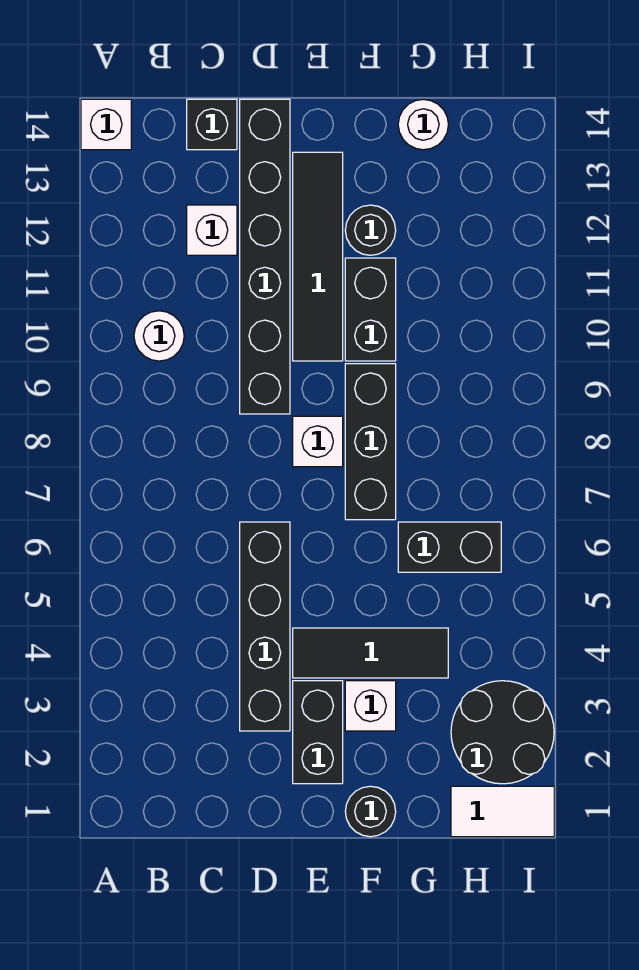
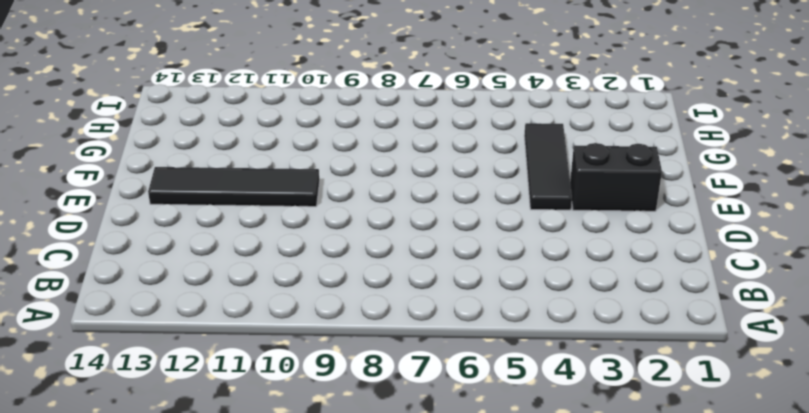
none -> white 1x1 brick [81,99,131,150]
none -> white 1x1 round brick [134,311,184,361]
none -> white 1x1 brick [187,205,237,255]

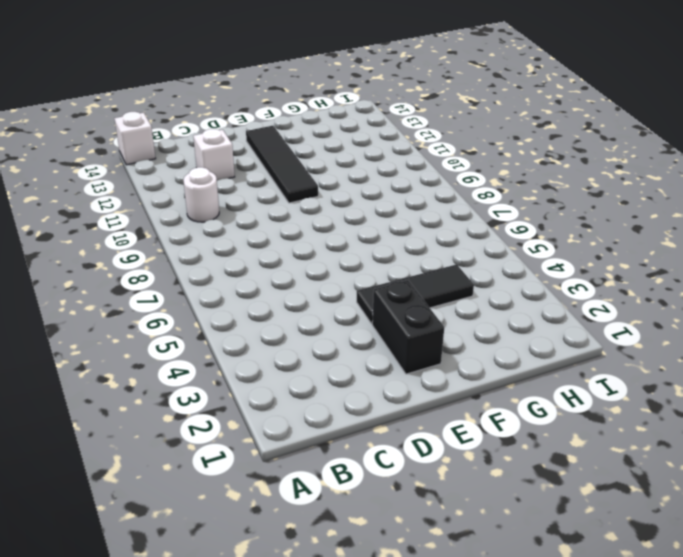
none -> black 1x1 brick [187,99,237,150]
none -> black 1x4 brick [240,522,290,731]
none -> black 1x6 brick [240,99,290,414]

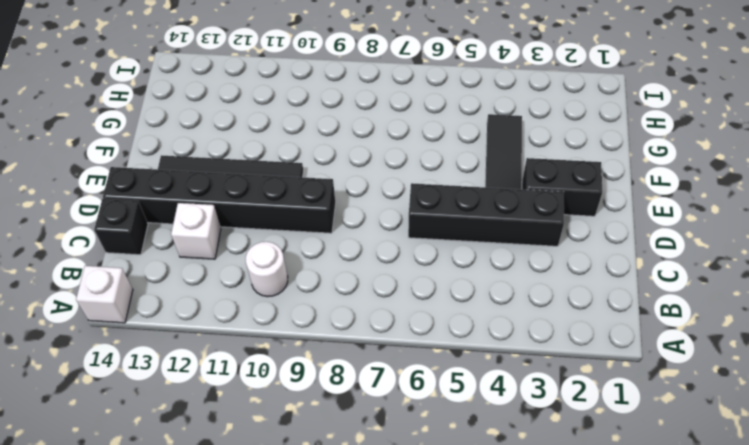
none -> white 1x1 brick [293,416,343,467]
none -> black 1x1 round brick [345,786,396,837]
none -> white 1x1 brick [345,681,396,731]

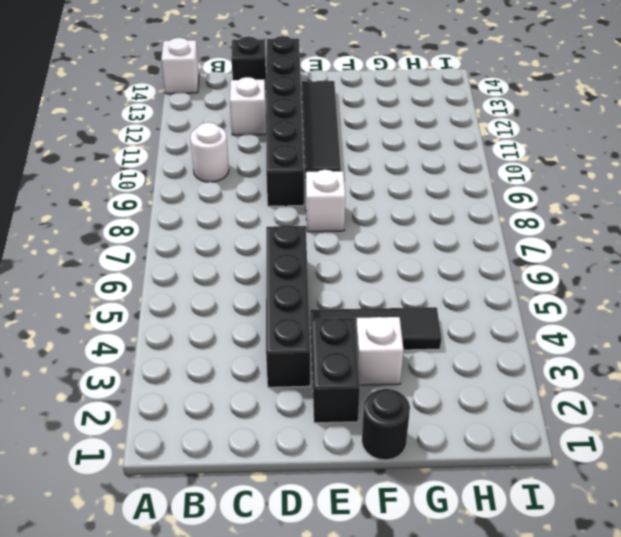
none -> black 1x3 brick [345,364,396,520]
none -> black 1x2 brick [345,258,396,361]
none -> black 1x1 round brick [345,205,396,255]

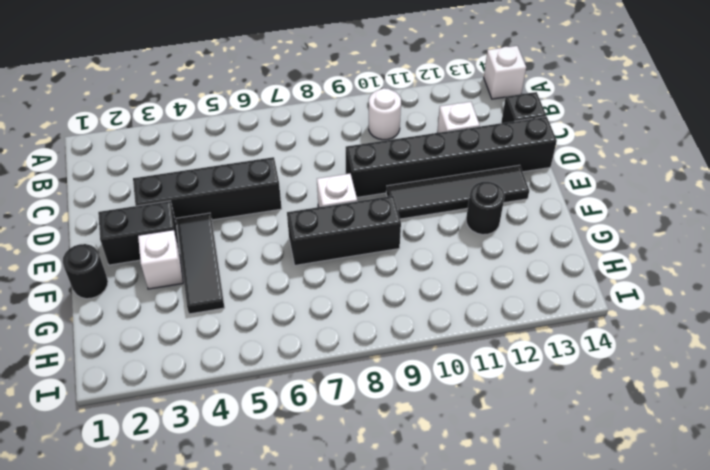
none -> black 1x2 brick [345,258,396,361]
none -> black 1x2 brick [398,522,501,572]
none -> white 1x1 round brick [398,99,448,150]

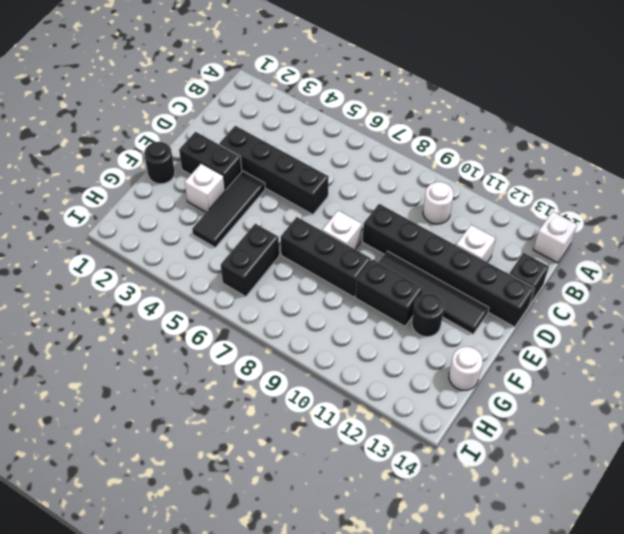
none -> white 1x2 tile [451,786,554,837]
none -> black 2x2 round brick [451,681,554,784]

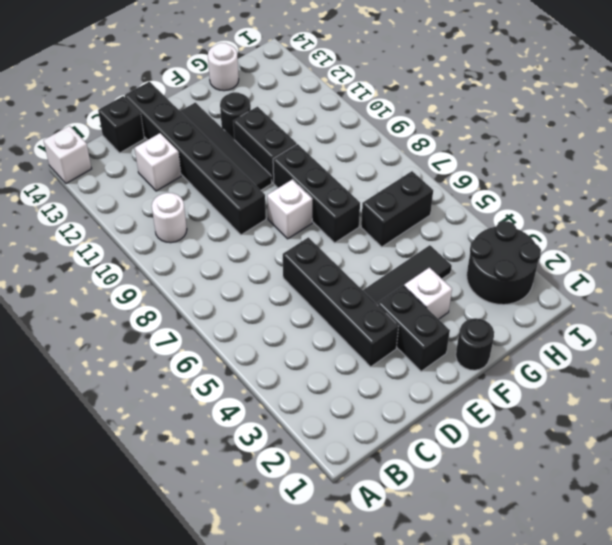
none -> white 1x2 tile [451,786,554,837]

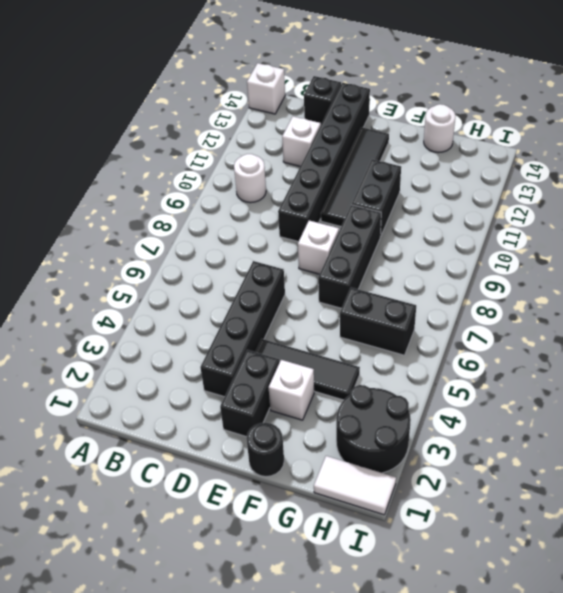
none -> black 1x1 round brick [345,205,396,255]

